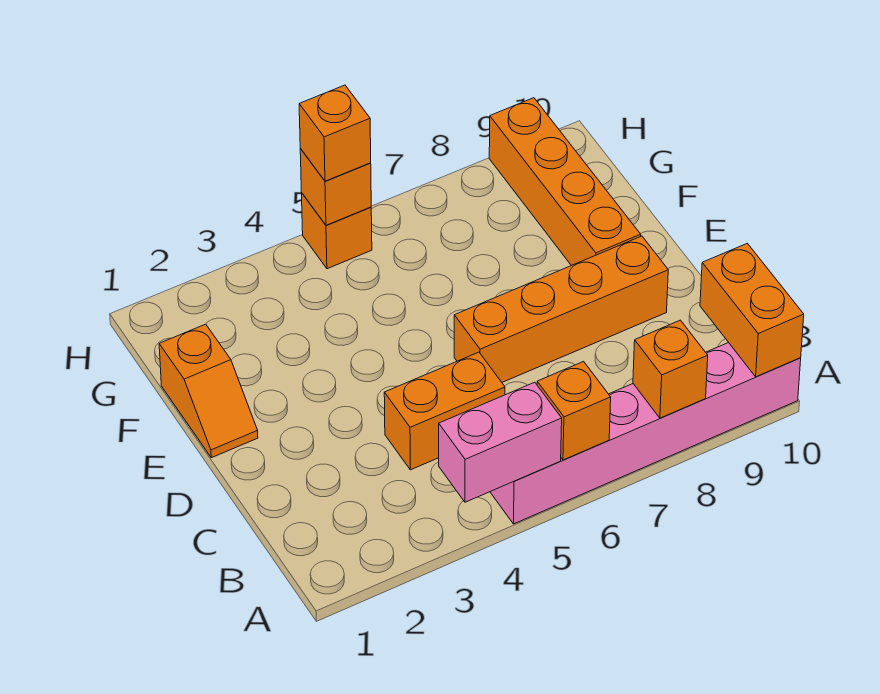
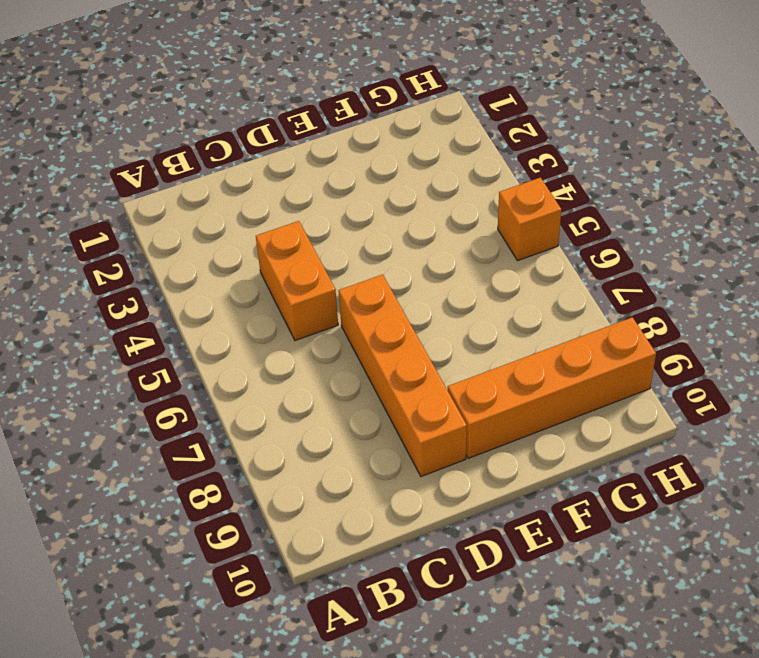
none -> pink 1x6 brick [490,343,801,524]
none -> orange 1x2 slope [159,324,258,458]
none -> pink 1x2 brick [439,382,562,502]

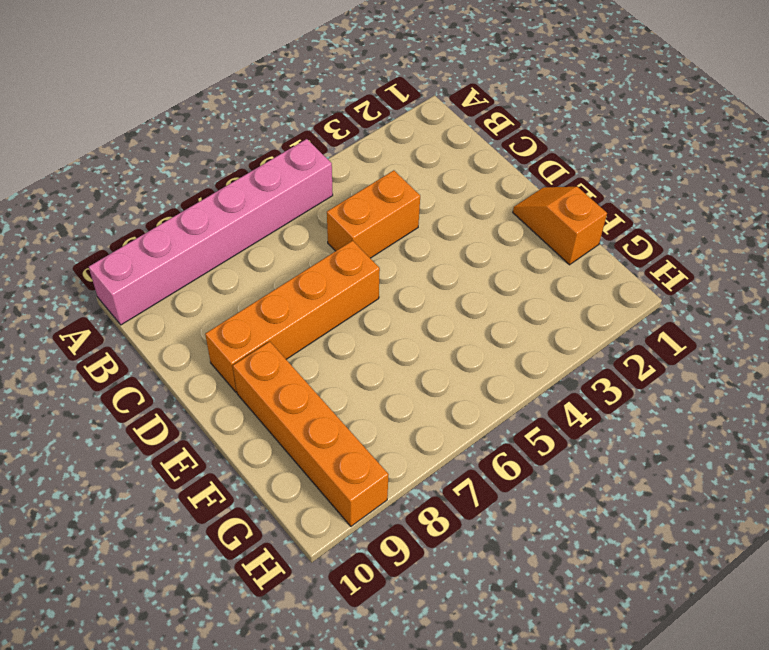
none -> orange 1x1 brick [302,194,372,269]
none -> pink 1x2 brick [439,382,562,502]
none -> orange 1x1 brick [537,362,611,460]

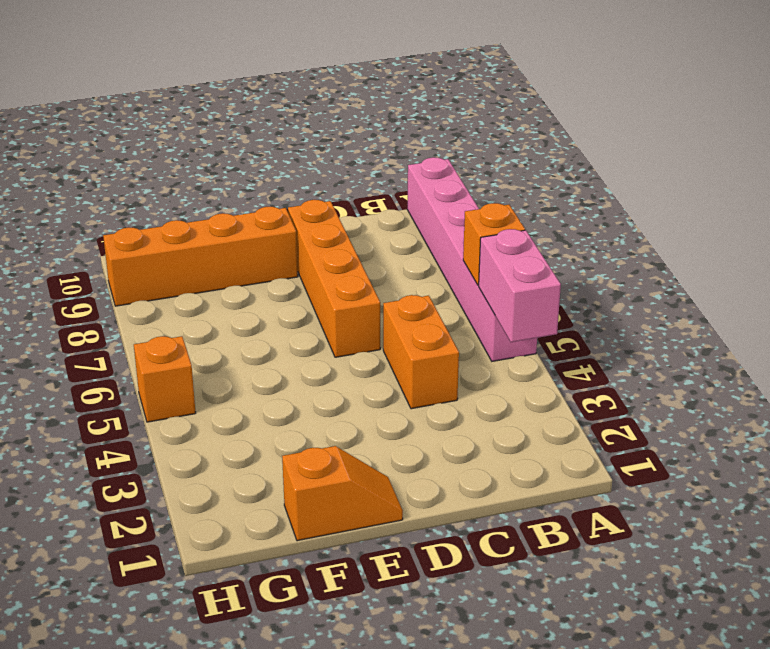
none -> orange 1x1 brick [633,320,708,418]
none -> orange 1x2 brick [700,243,804,377]
none -> orange 1x1 brick [300,149,371,225]

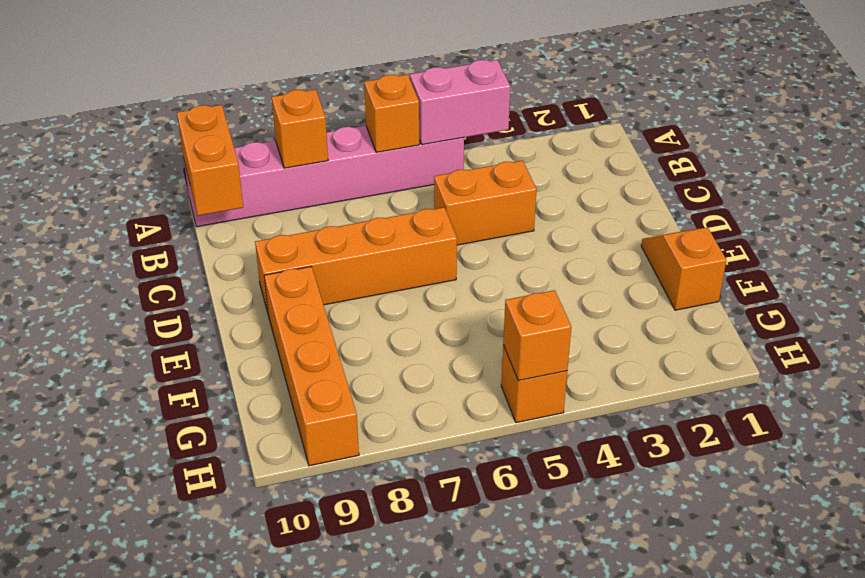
none -> orange 1x1 brick [299,85,371,181]

